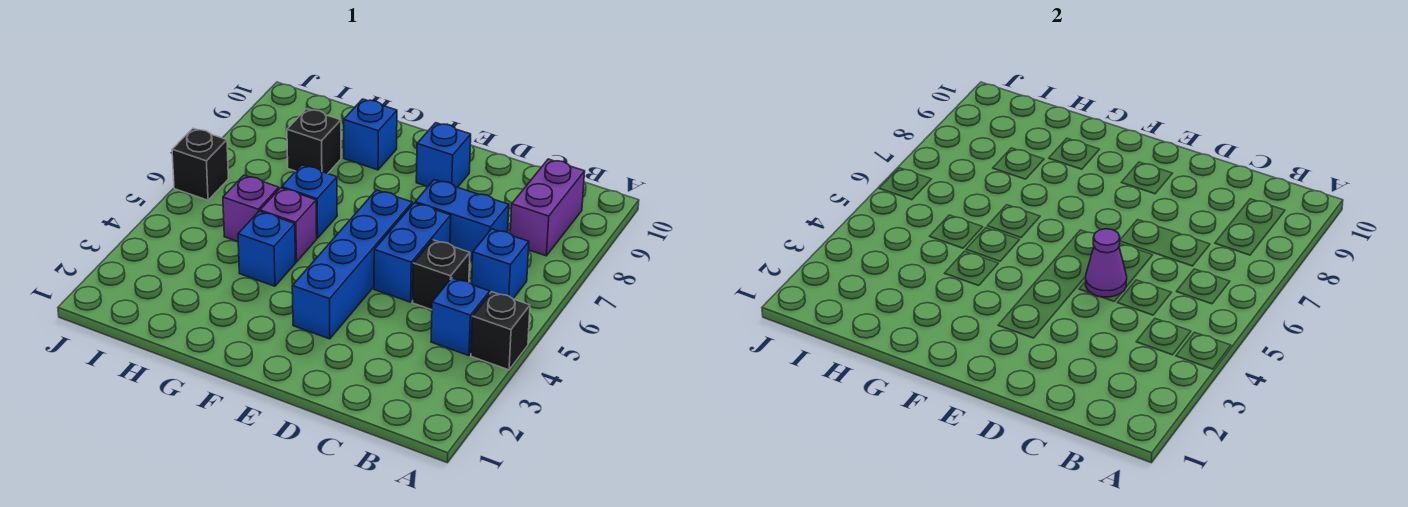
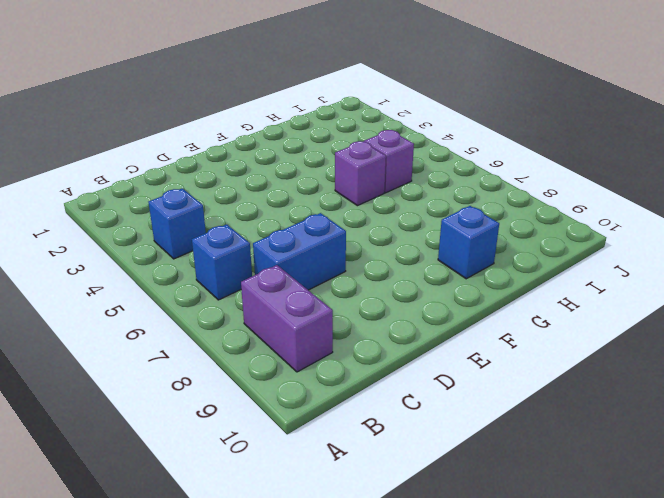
none -> black 1x1 brick [471,292,530,370]
none -> black 1x1 brick [412,240,470,310]
none -> blue 1x2 brick [374,203,451,302]

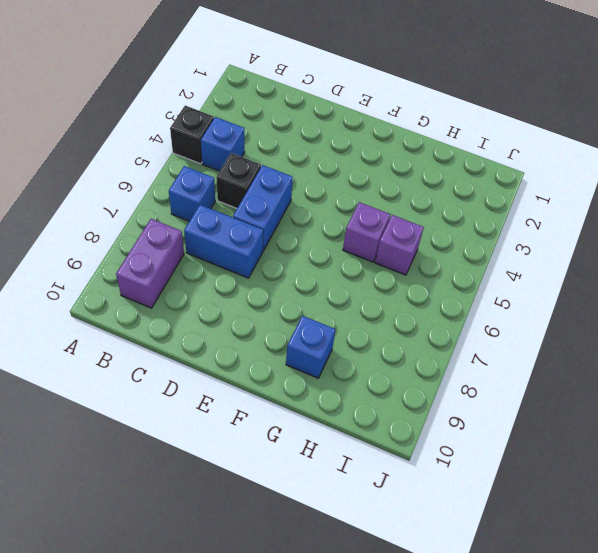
none -> blue 1x4 brick [292,190,412,339]
none -> blue 1x1 brick [416,123,471,187]
none -> blue 1x1 brick [238,211,295,286]

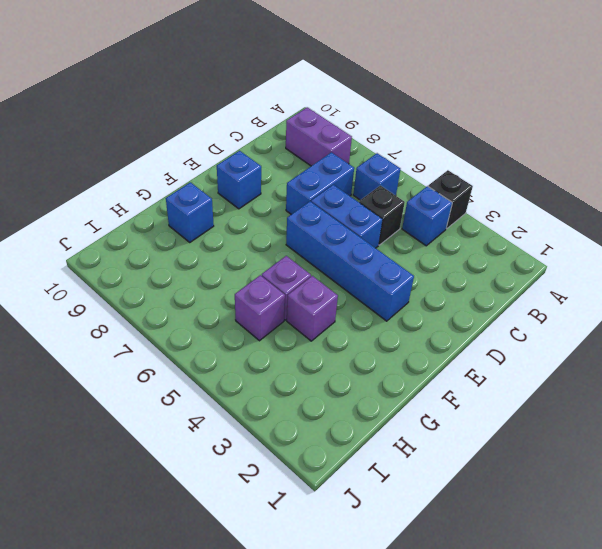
purple 1x1 brick [287,276,338,341] -> blue 1x1 brick [238,211,295,286]
none -> blue 1x1 brick [282,165,337,238]
none -> black 1x1 brick [287,109,341,174]
none -> black 1x1 brick [172,128,228,200]

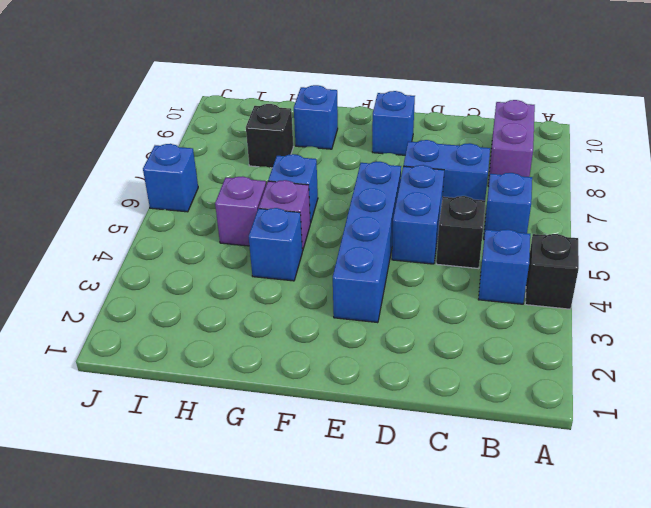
blue 1x1 brick [143,144,198,212] -> black 1x1 brick [172,128,228,200]
none -> purple 1x1 cone [1086,229,1127,297]

